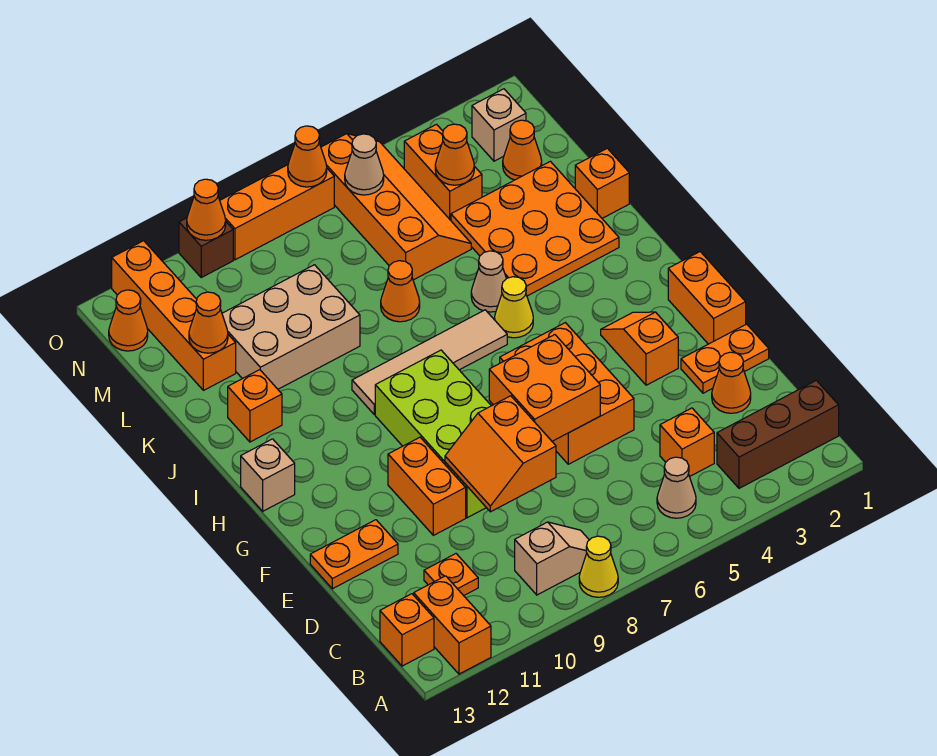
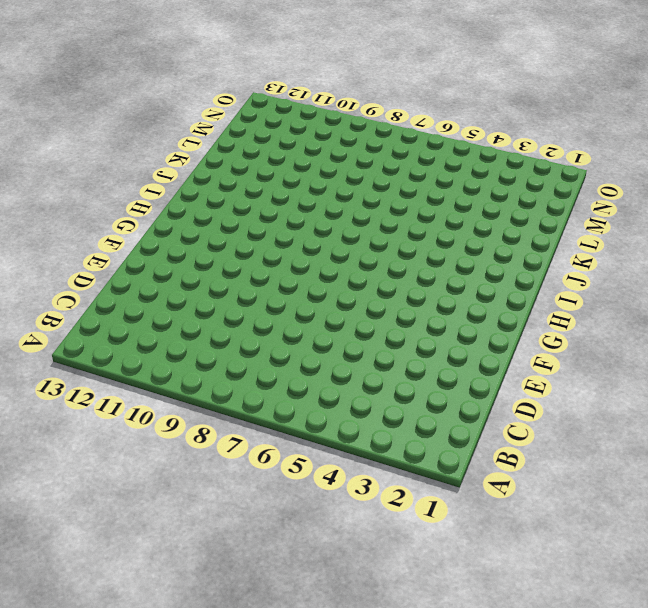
none -> yellow 1x1 cone [579,536,618,597]
none -> orange 1x2 brick [414,576,491,674]
none -> brown 1x3 brick [717,380,839,488]
none -> tan 1x1 cone [657,457,696,518]

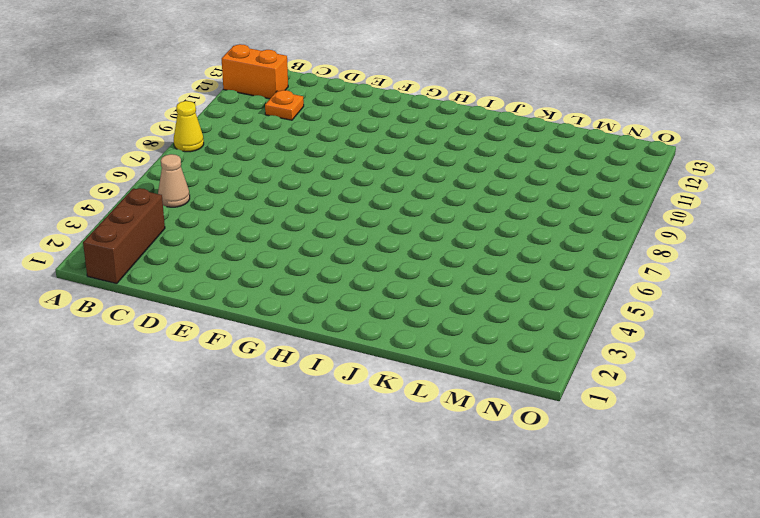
none -> tan 1x2 slope [515,522,589,595]
none -> orange 1x1 brick [380,594,434,666]
none -> orange 1x1 brick [660,408,714,477]
none -> orange 1x1 cone [712,352,751,413]

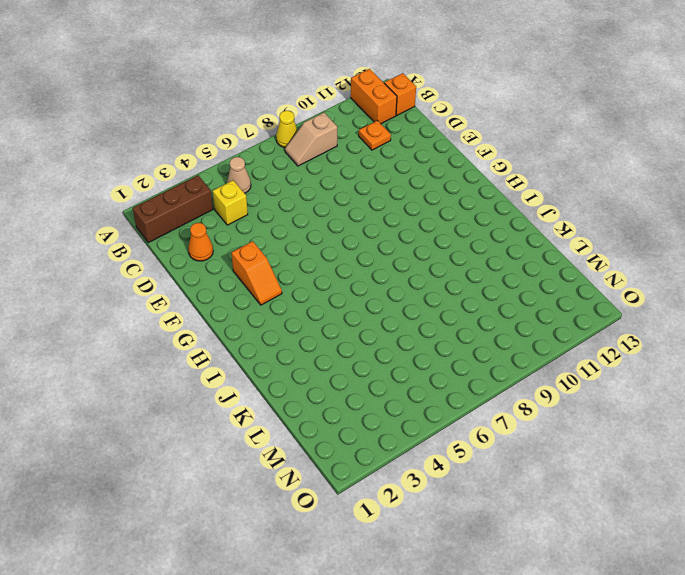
yellow 1x1 brick [213,180,248,225] -> orange 1x1 brick [660,408,714,477]
none -> orange 1x2 plate [681,324,769,393]
none -> orange 2x3 brick [500,323,634,464]
none -> lime 2x4 brick [375,350,491,518]
none -> orange 1x2 brick [388,437,466,535]

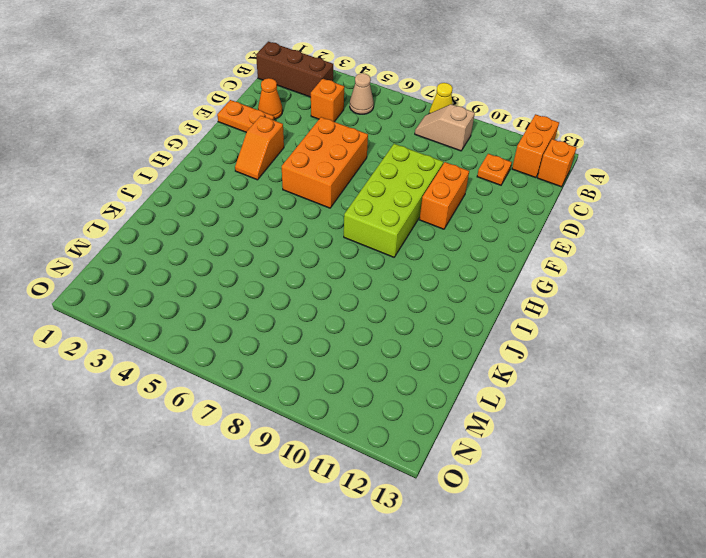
none -> orange 1x2 plate [310,520,398,589]
none -> orange 1x2 brick [668,252,746,344]
none -> tan 1x1 brick [241,439,295,511]
none -> yellow 1x1 cone [495,277,533,338]

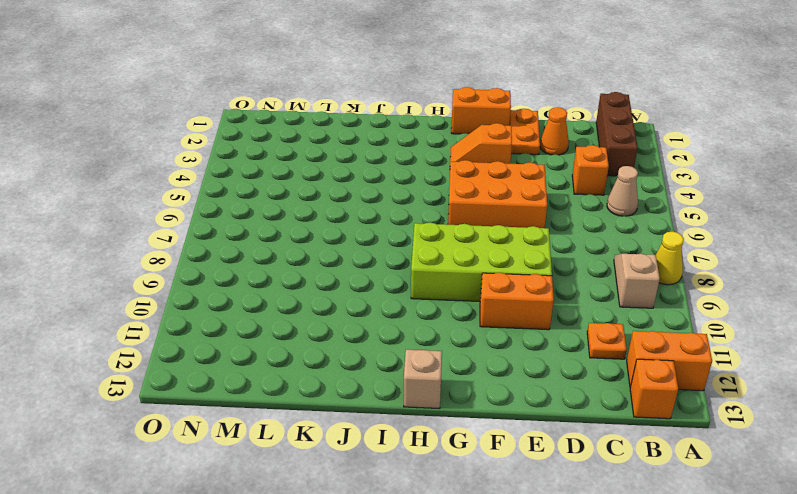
none -> orange 1x2 plate [310,520,398,589]
none -> yellow 1x1 cone [495,277,533,338]
none -> tan 1x4 tile [352,310,507,414]
none -> orange 3x3 plate [451,161,619,296]

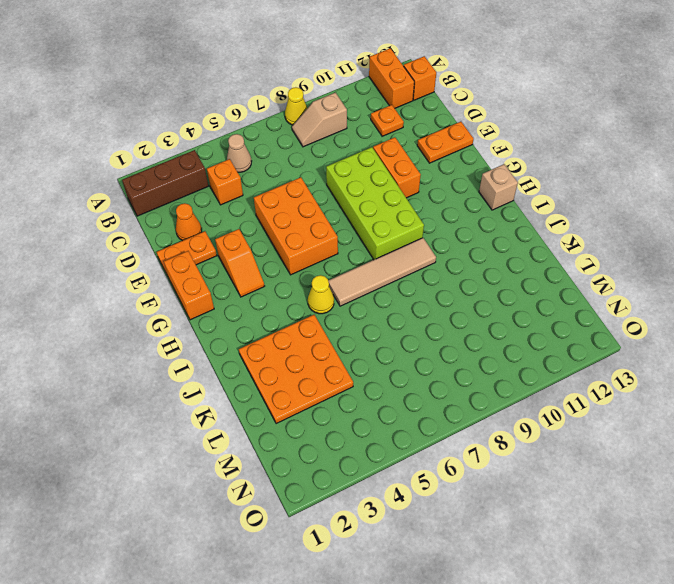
none -> tan 1x1 cone [471,251,506,312]
none -> orange 1x1 brick [228,370,282,442]
none -> orange 1x1 brick [575,148,629,218]
none -> orange 1x1 cone [381,261,420,322]

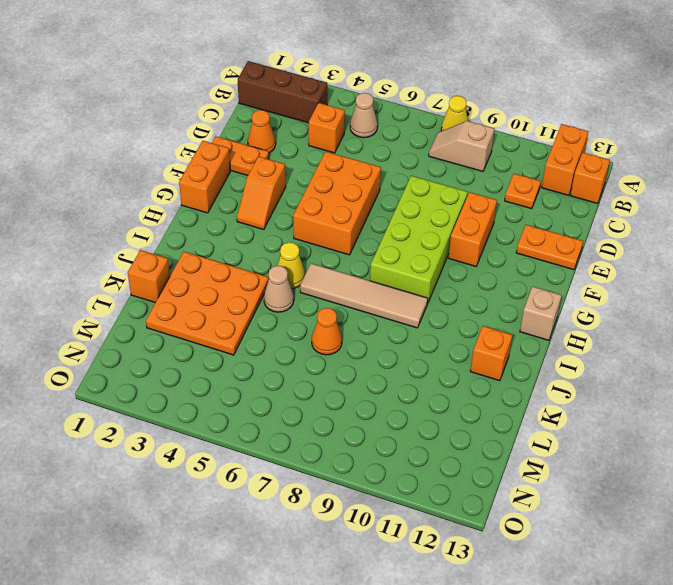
none -> tan 2x3 brick [222,265,360,389]
none -> orange 2x4 slope [321,134,471,280]
none -> orange 1x4 brick [112,241,236,390]
none -> orange 1x1 cone [503,120,542,180]

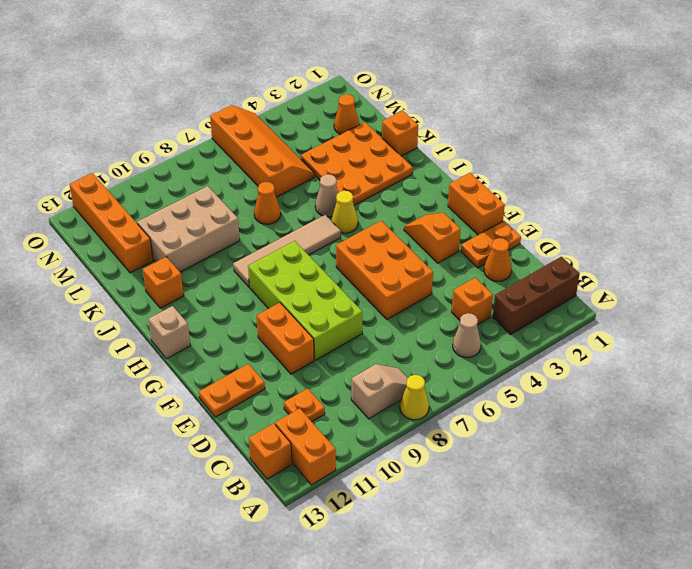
none -> orange 1x2 brick [404,124,482,220]
none -> tan 1x1 brick [472,89,526,161]
none -> orange 1x1 cone [109,290,148,351]
none -> orange 1x3 brick [220,165,334,260]

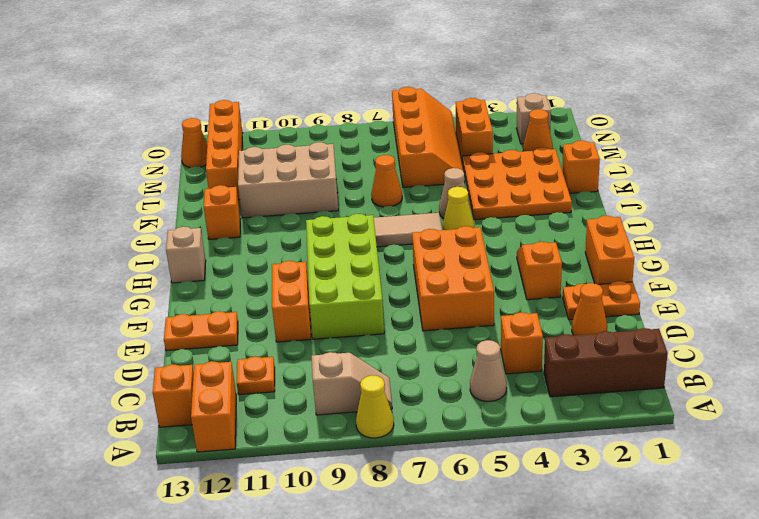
none -> orange 1x3 brick [220,165,334,260]
none -> brown 1x1 brick [179,218,233,277]
none -> orange 2x2 slope [445,396,556,512]
none -> orange 2x2 brick [489,335,600,441]

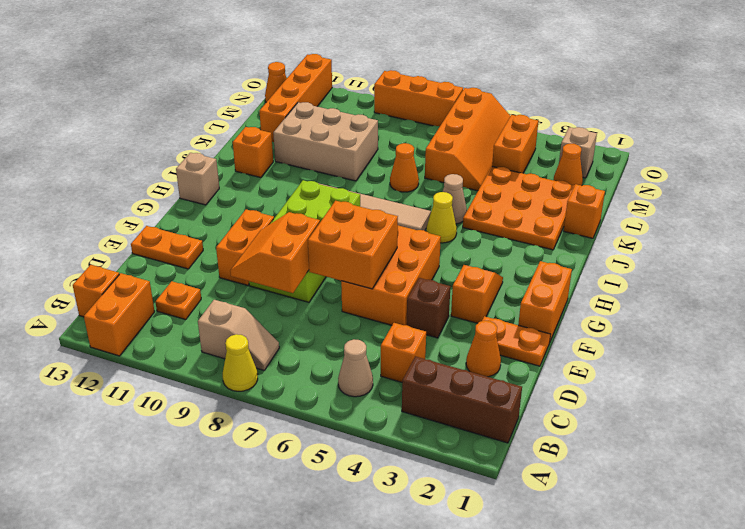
brown 1x1 brick [407,278,451,338] -> brown 1x1 brick moved to [179,218,233,277]
none -> orange 1x1 cone [189,292,228,353]
none -> orange 1x1 cone [435,124,474,185]
none -> tan 1x1 cone [345,134,384,195]
none -> orange 1x1 cone [288,126,327,187]

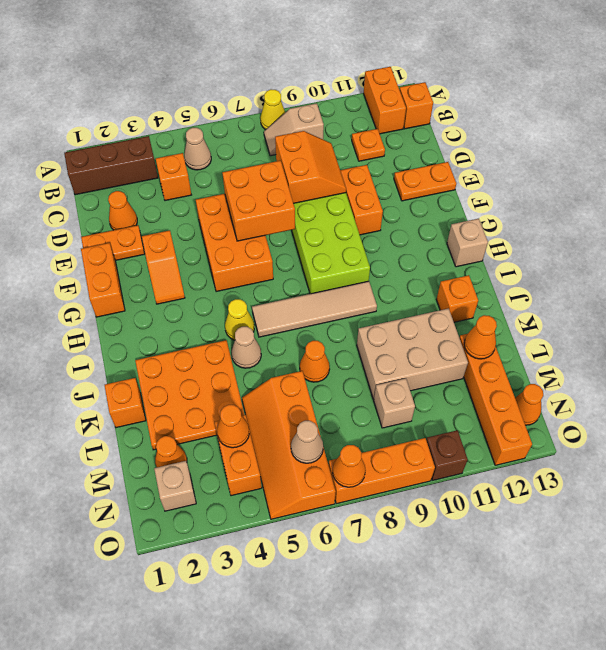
tan 1x1 brick [374,378,415,428] -> none
none -> orange 1x1 cone [187,179,226,240]

